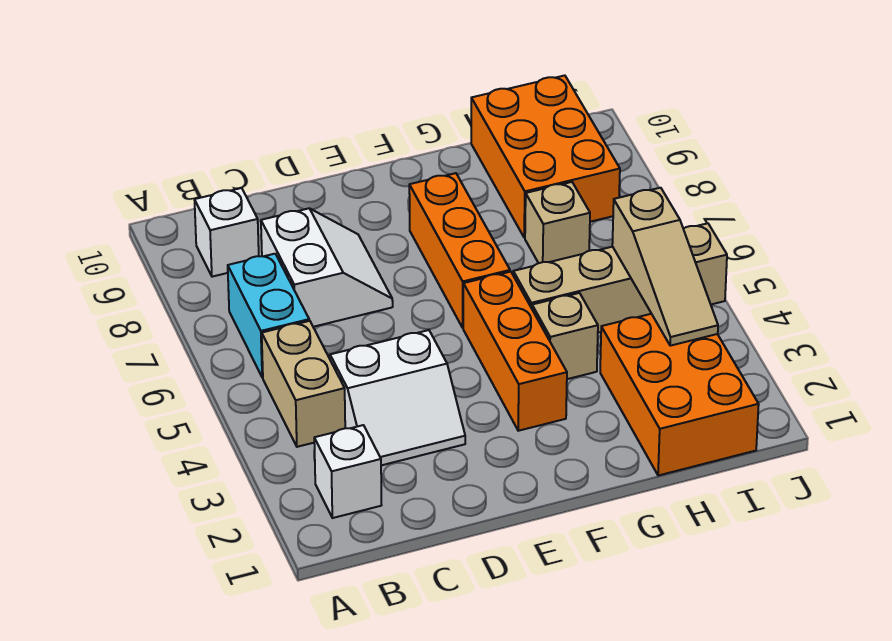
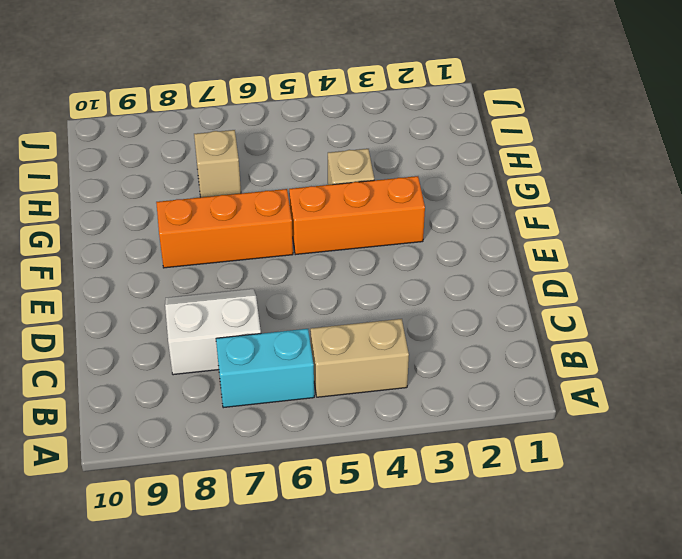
none -> white 1x1 brick [314,425,381,518]
none -> white 1x1 brick [194,188,259,277]
none -> white 2x2 slope [330,330,465,465]

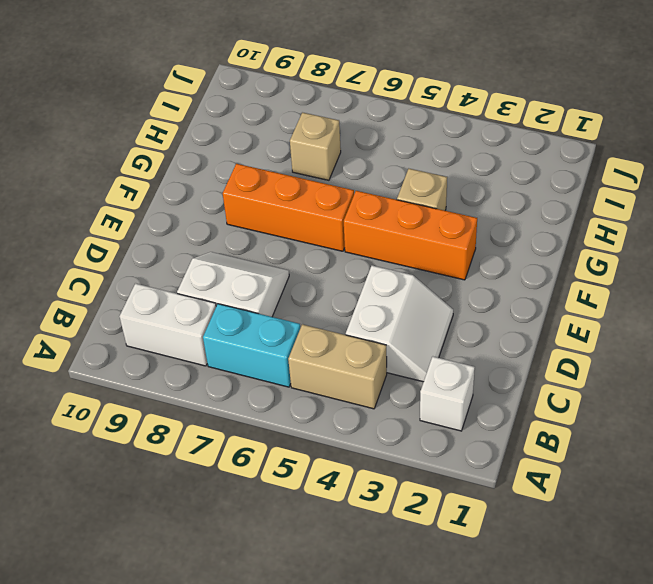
white 1x2 brick [120,283,216,366] -> white 1x1 brick [194,188,259,277]
none -> tan 1x4 brick [513,223,727,333]
none -> orange 2x3 brick [600,314,759,476]
none -> orange 2x3 brick [471,75,620,238]

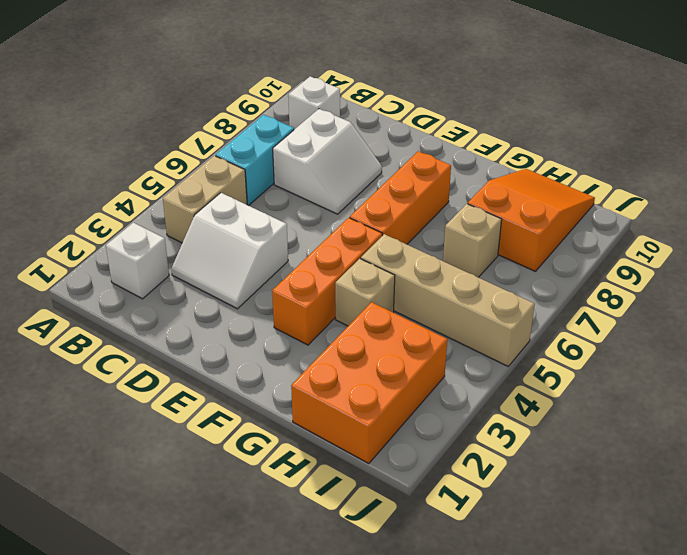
orange 2x3 slope [468,169,595,271] -> orange 2x3 brick [471,75,620,238]
none -> tan 1x3 slope [612,188,718,346]

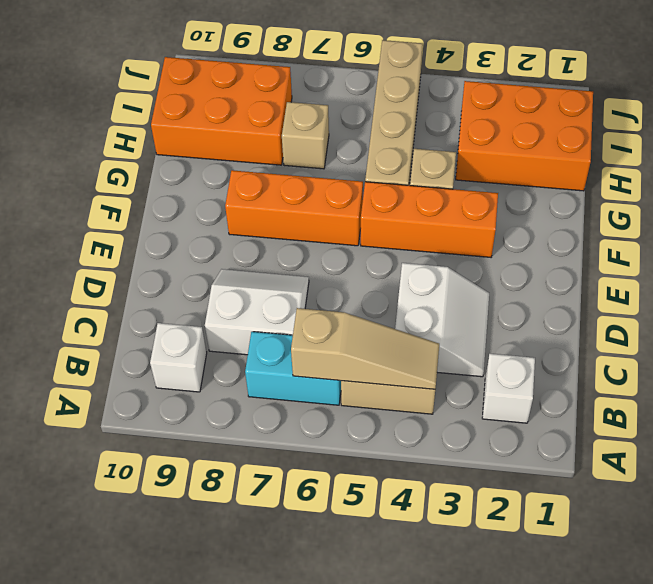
tan 1x3 slope [291,308,439,389] -> tan 1x3 slope moved to [612,188,718,346]

